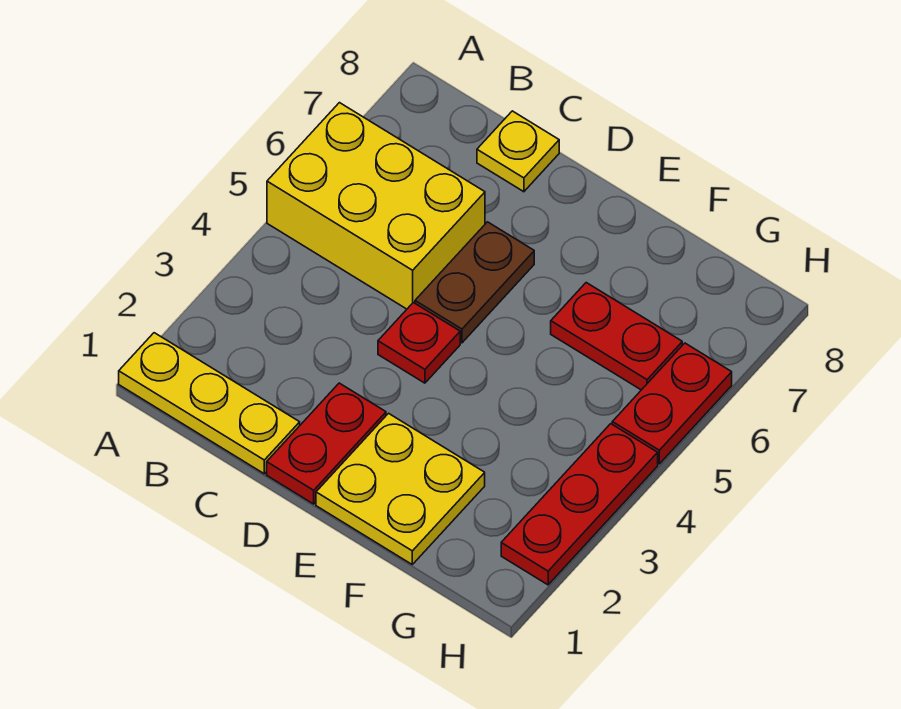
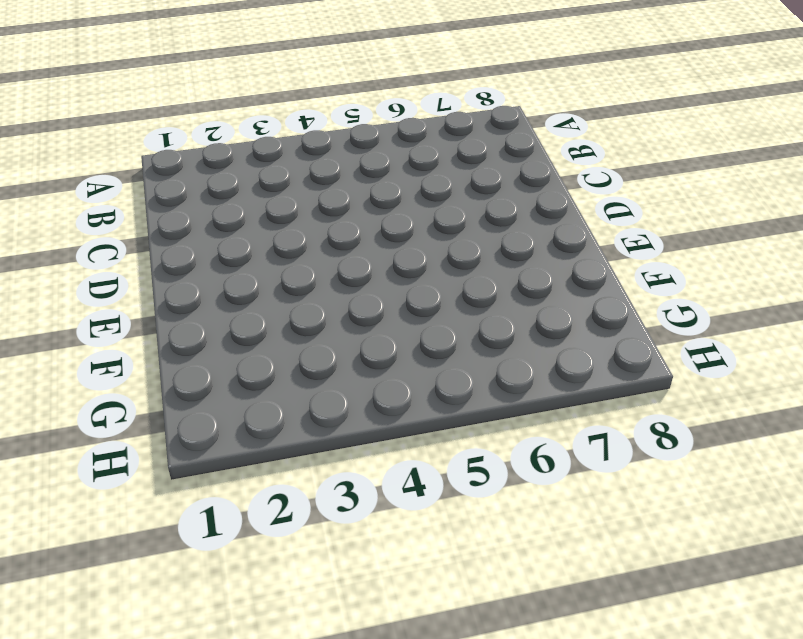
none -> yellow 1x3 plate [119,333,300,474]
none -> yellow 2x3 brick [267,103,485,309]

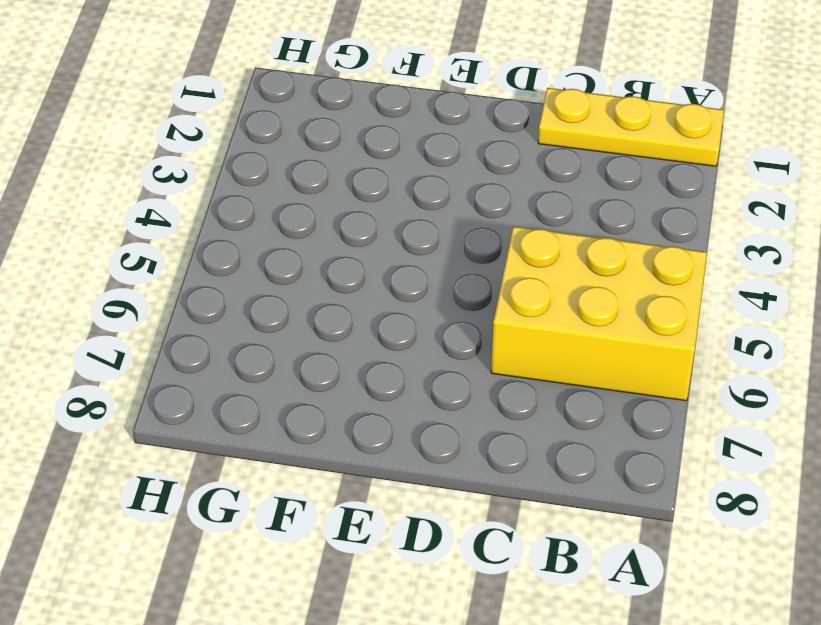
none -> yellow 1x1 plate [477,111,559,192]
none -> red 1x2 plate [267,383,386,504]

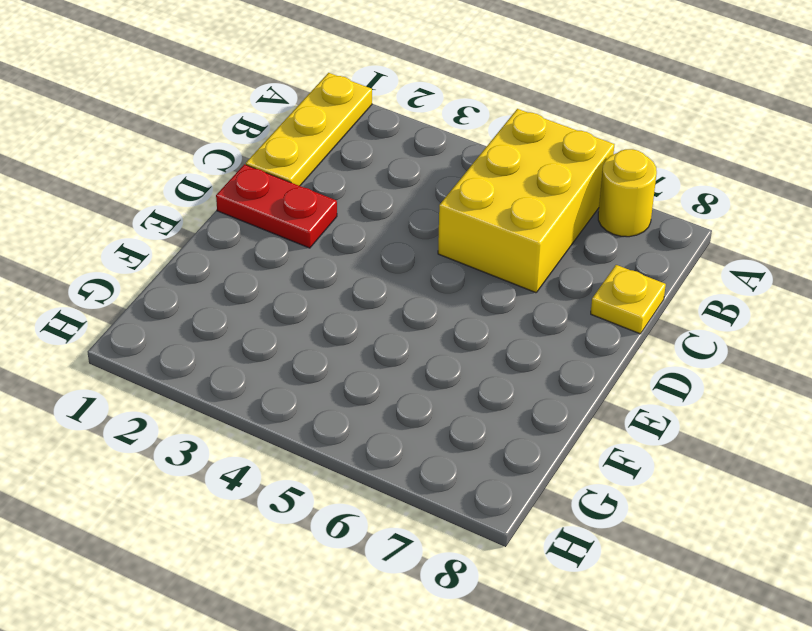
yellow 1x1 round brick [598,149,657,237] -> none
none -> red 1x1 plate [378,303,460,383]
none -> brown 1x2 plate [415,222,534,343]

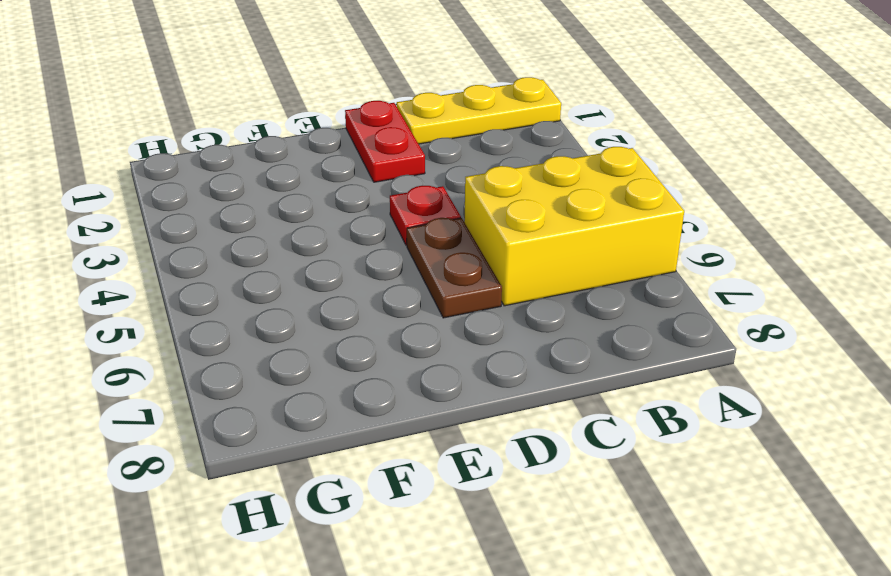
none -> yellow 1x1 plate [477,111,559,192]
none -> yellow 2x2 plate [316,413,485,564]

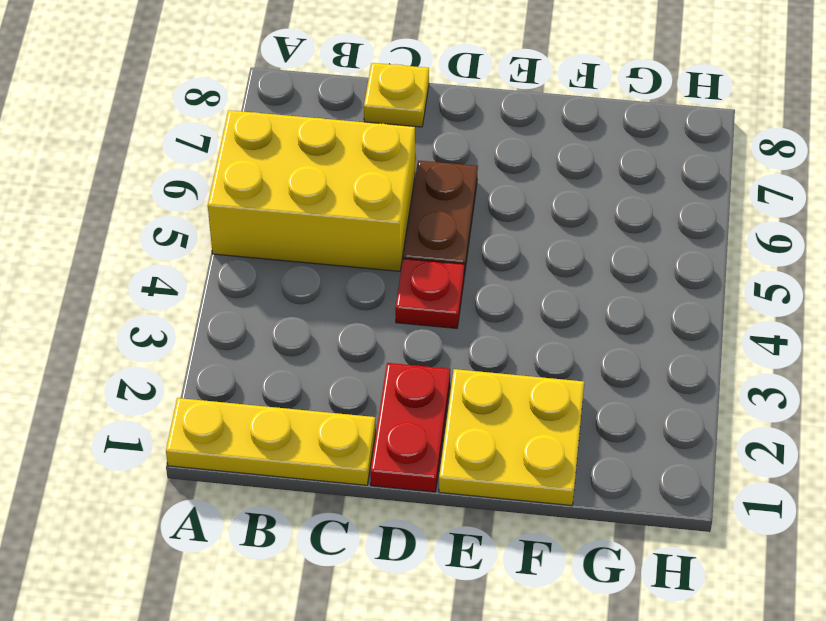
none -> red 1x2 plate [551,283,682,390]
none -> red 1x3 plate [501,424,658,585]

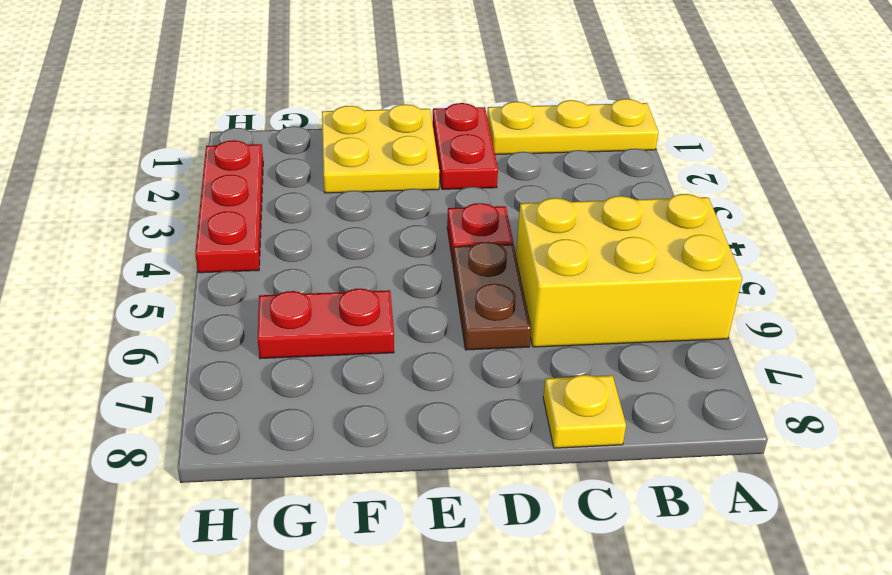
none -> red 1x2 plate [612,343,732,464]

